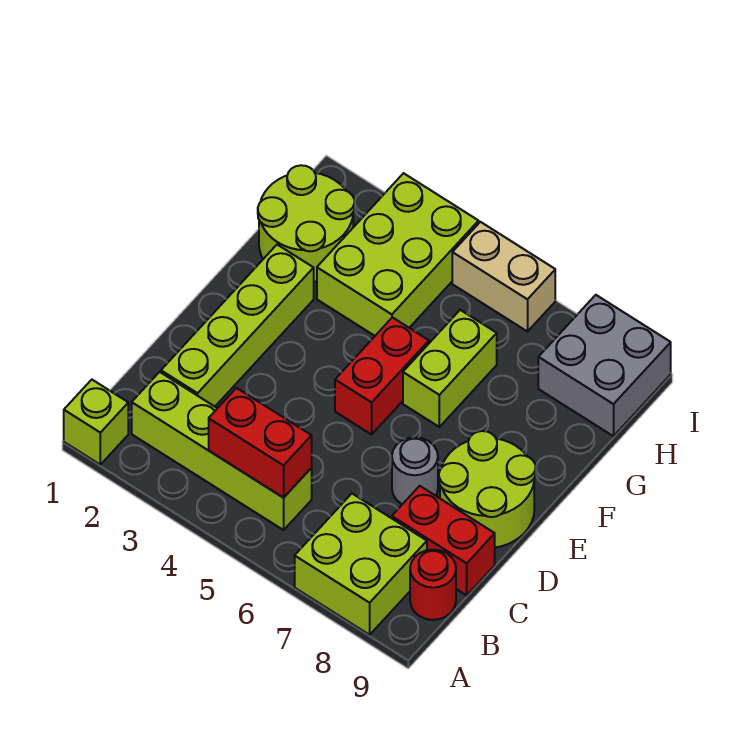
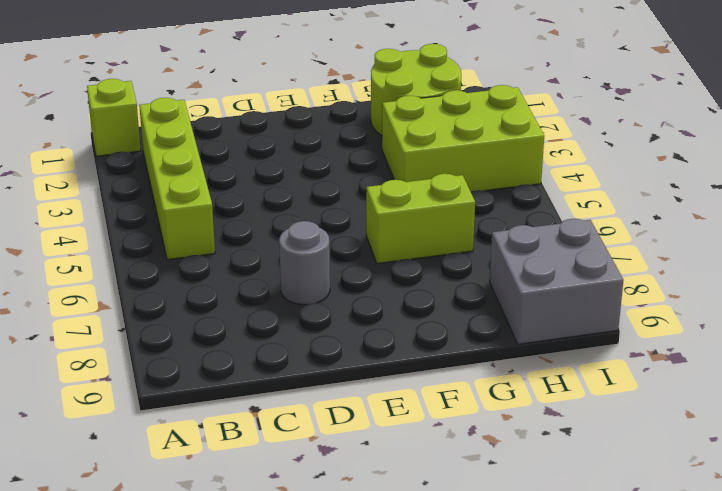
none -> lime 2x2 brick [295,494,427,635]
none -> red 1x1 round brick [410,550,456,620]
none -> lime 1x4 brick [161,245,314,406]

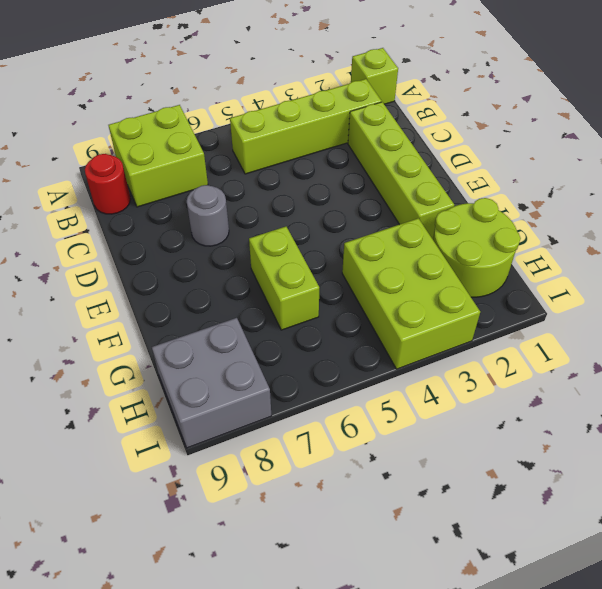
none -> red 1x2 brick [392,486,495,595]
none -> lime 2x2 round brick [439,431,536,547]
none -> red 1x2 brick [335,317,429,434]

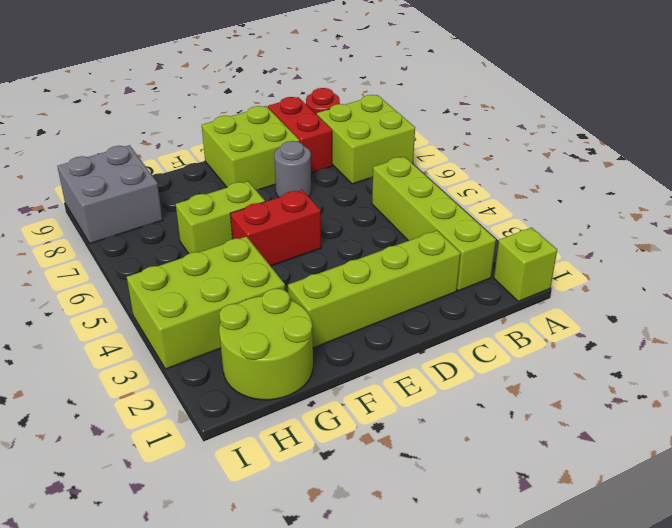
lime 2x2 brick [202,106,299,190] -> lime 2x2 round brick [439,431,536,547]
none -> tan 1x2 brick [452,222,555,331]
none -> red 1x2 brick [209,388,312,498]

